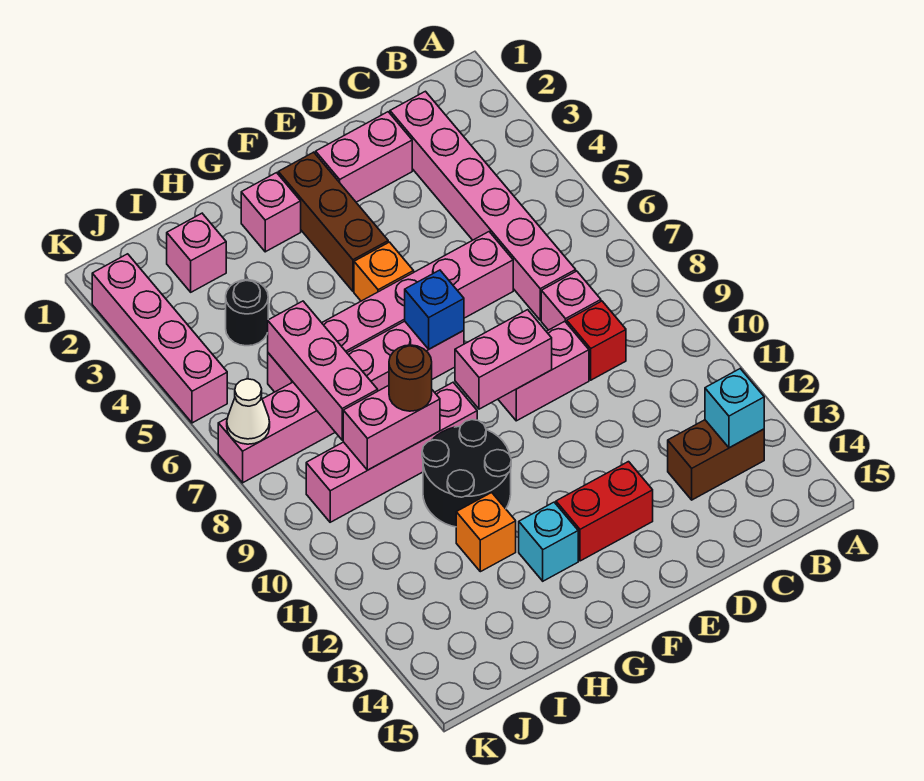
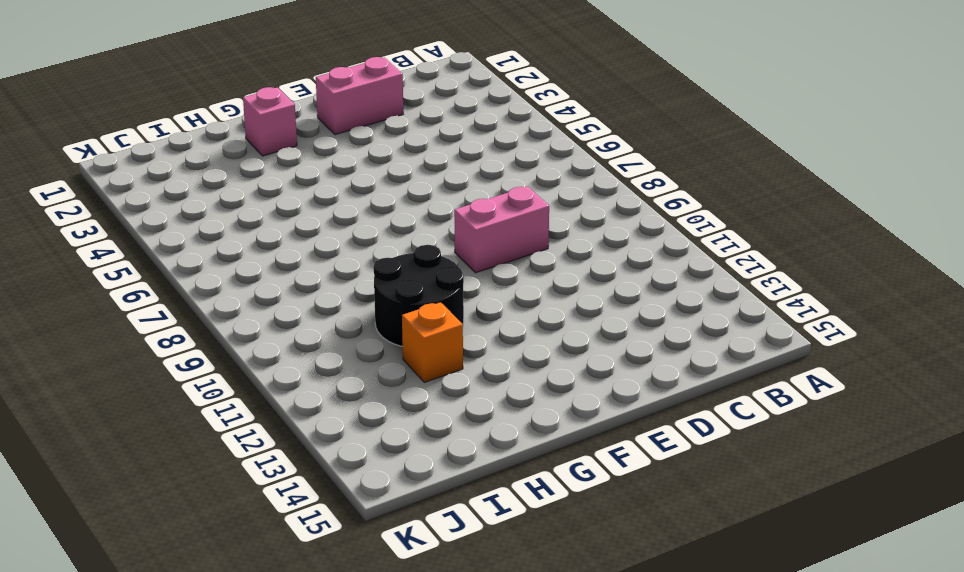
none -> brown 1x2 brick [668,420,764,500]
none -> pink 1x6 brick [390,91,576,320]
none -> pink 1x1 brick [541,271,601,330]

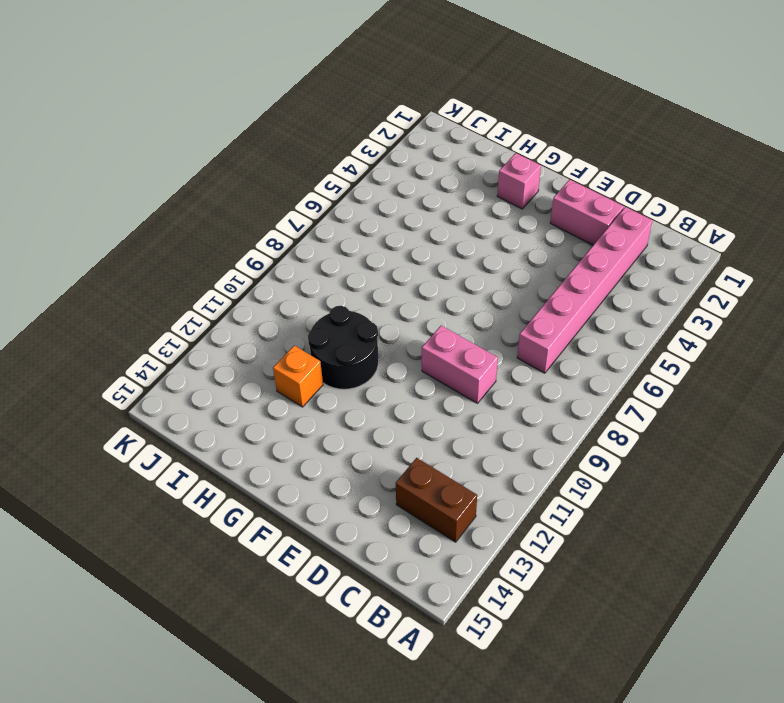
none -> pink 1x1 brick [541,271,601,330]
none -> red 1x1 brick [567,301,626,380]
none -> pink 1x6 brick [268,232,513,392]

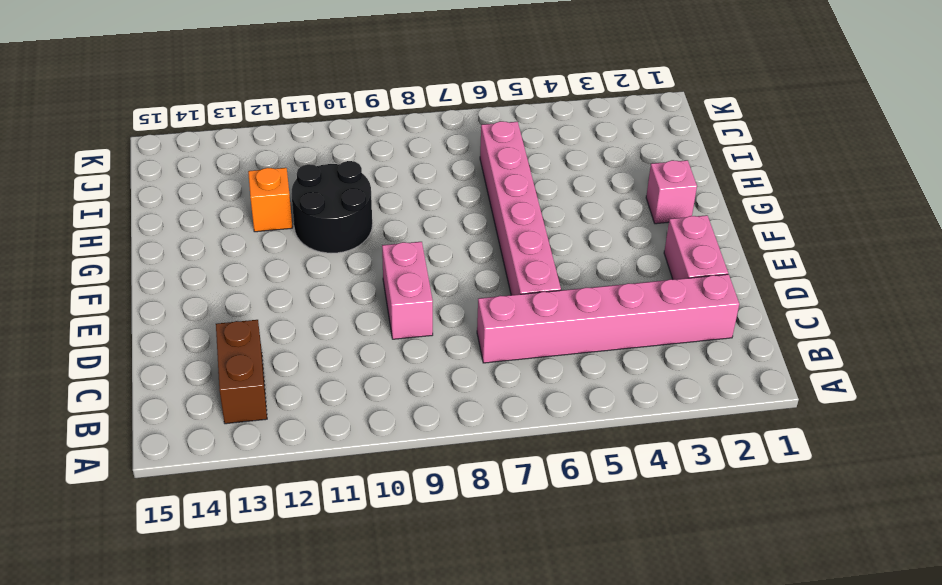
none -> pink 1x1 brick [541,271,601,330]
none -> red 1x1 brick [567,301,626,380]
none -> red 1x2 brick [556,462,653,561]

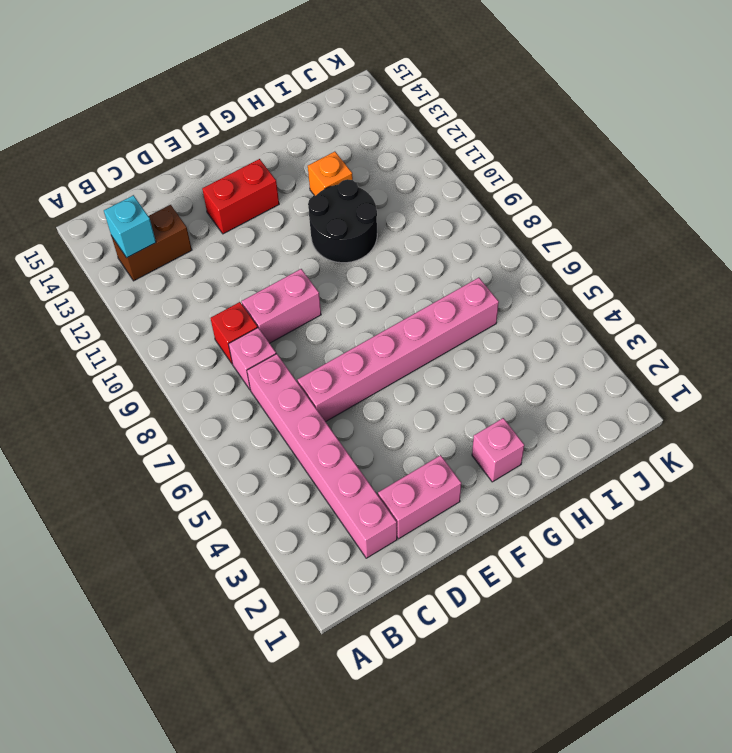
none -> brown 1x3 brick [278,152,388,291]
none -> orange 1x1 brick [354,242,414,301]
none -> pink 1x6 brick [218,321,464,483]

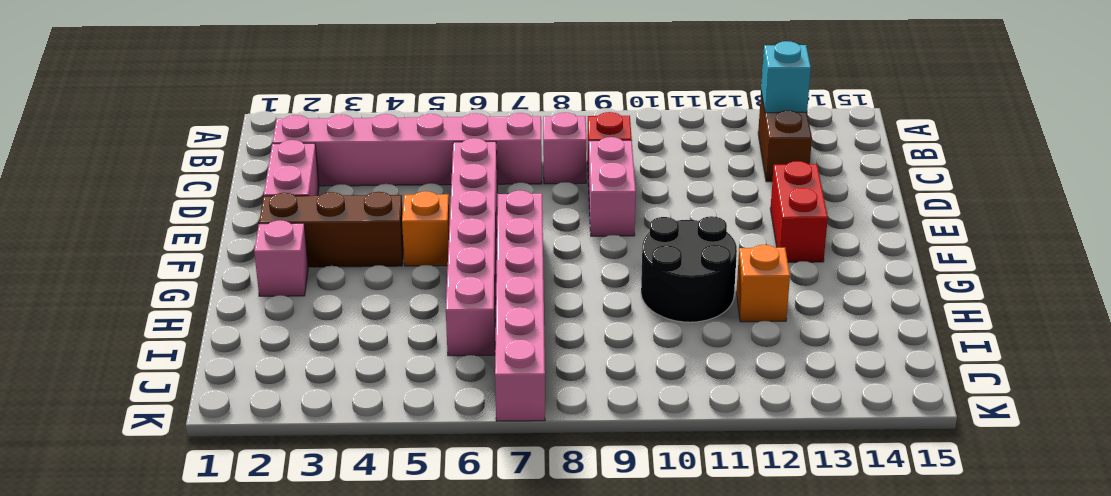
none -> pink 1x4 brick [306,382,477,522]
none -> cyan 1x1 brick [519,502,578,581]
none -> pink 1x1 brick [167,213,226,292]

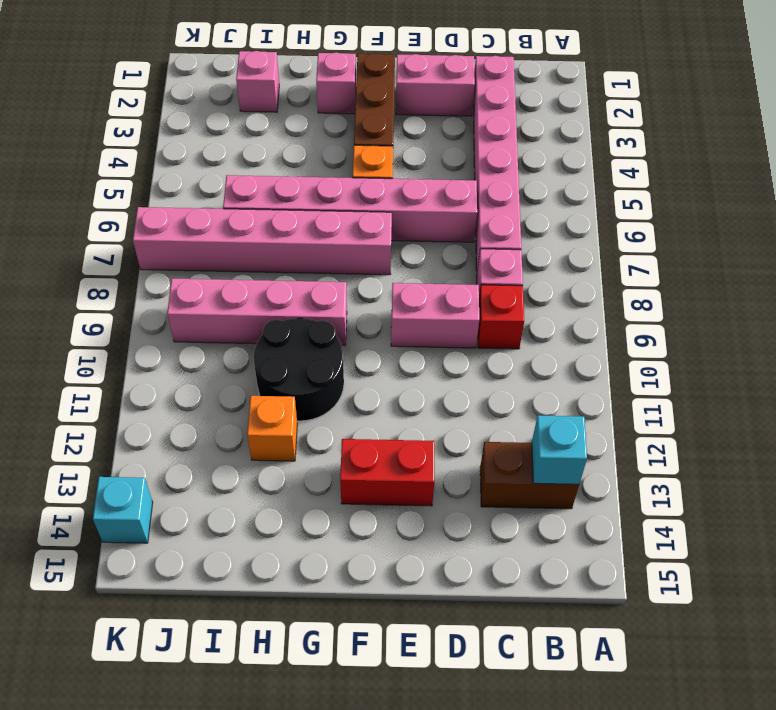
cyan 1x1 brick [93,477,153,543] -> cyan 1x1 brick moved to [519,502,578,581]
none -> black 1x1 round brick [226,280,268,346]
none -> pink 1x4 brick [92,254,227,423]
none -> pink 1x2 brick [455,310,552,409]

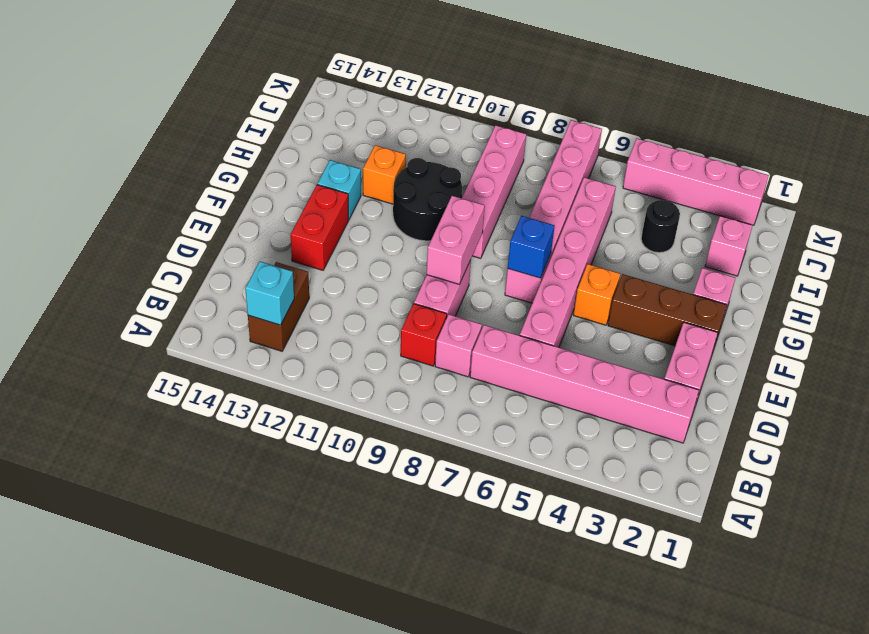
none -> pink 1x2 brick [343,385,440,470]
none -> pink 1x3 brick [268,301,378,440]
none -> white 1x1 cone [227,379,270,444]

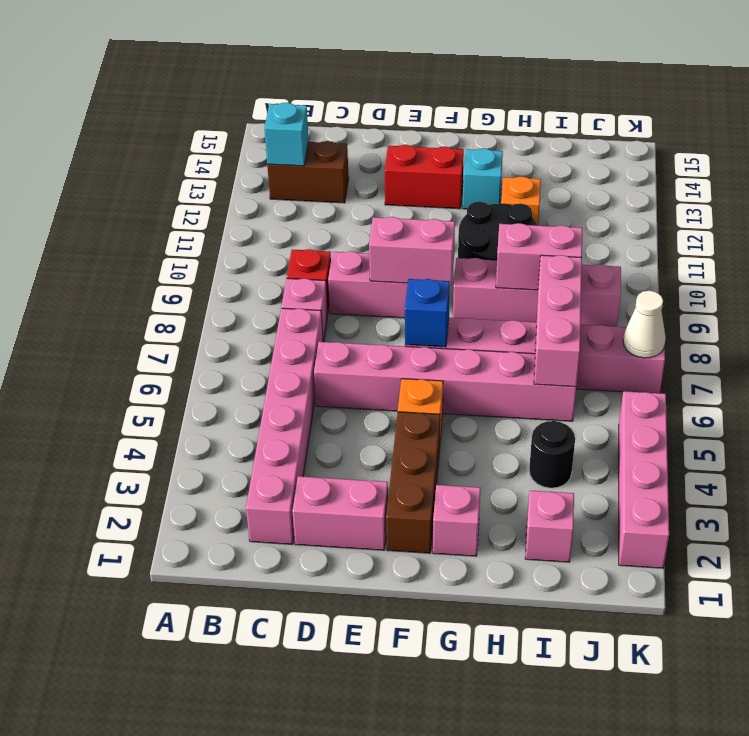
none -> brown 1x1 round brick [389,345,432,411]

